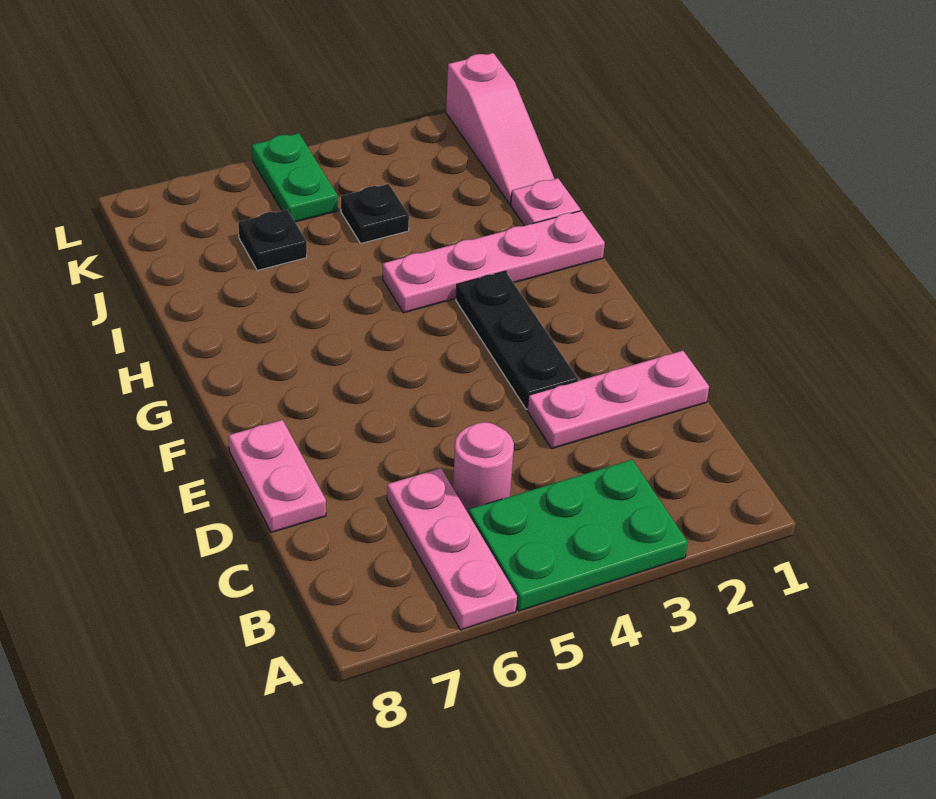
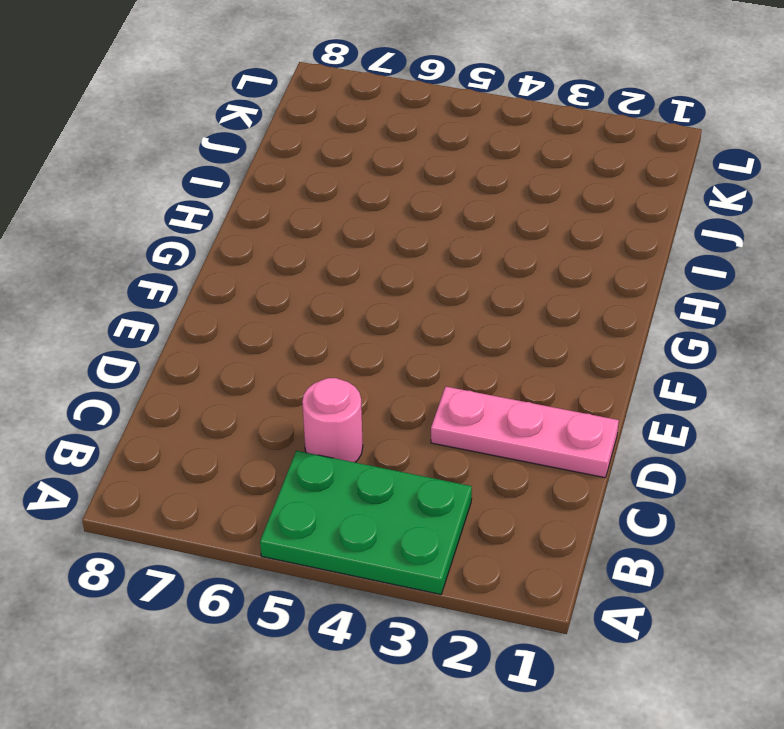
none -> pink 1x3 plate [387,468,517,630]
none -> pink 1x2 plate [229,420,326,532]
none -> black 1x3 plate [456,271,578,409]

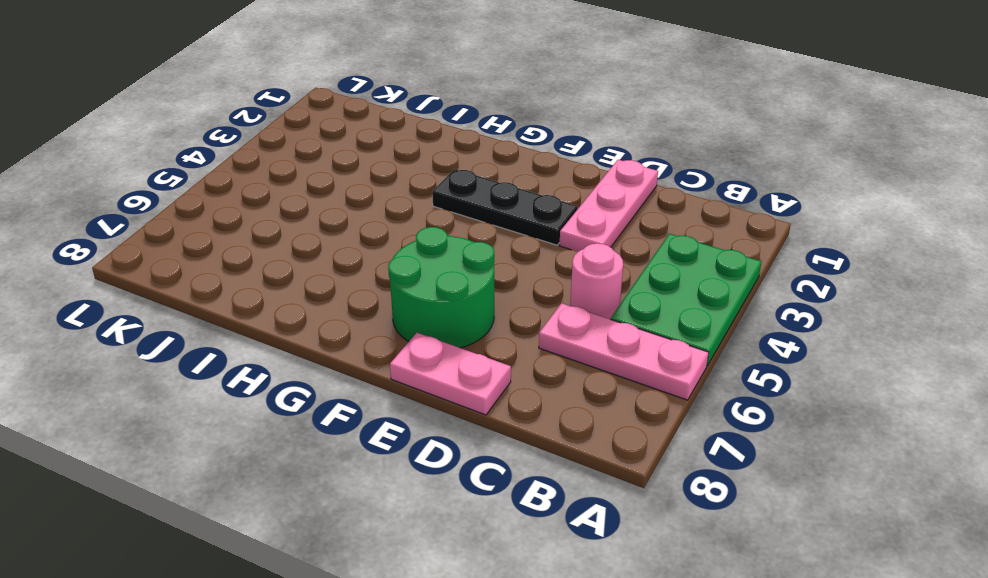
green 2x2 round brick [388,227,494,348] -> none
none -> pink 1x4 plate [383,211,605,313]
none -> pink 1x1 plate [511,178,581,226]
none -> pink 1x3 slope [446,53,554,205]

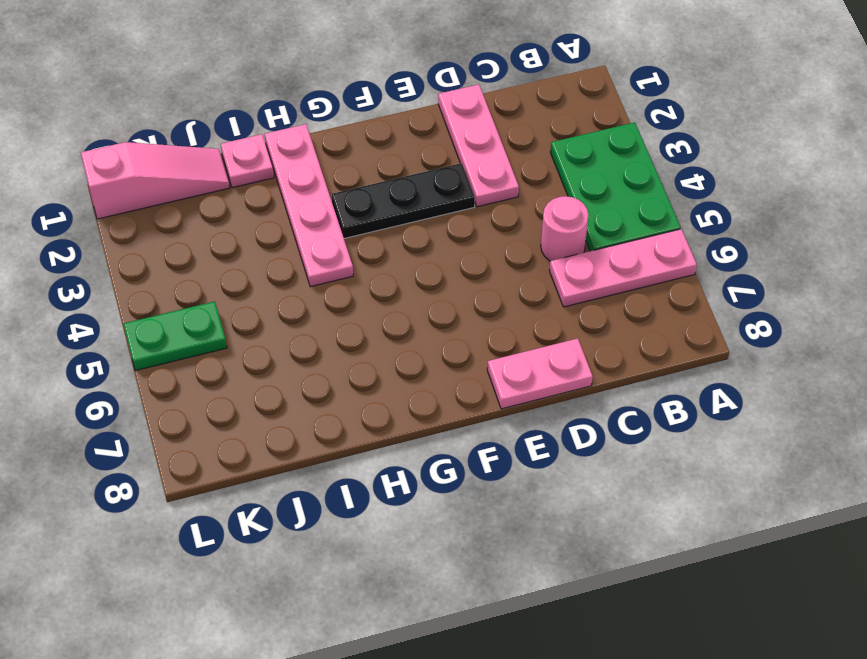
none -> black 1x1 plate [341,184,409,243]
none -> black 1x1 plate [238,210,307,270]

